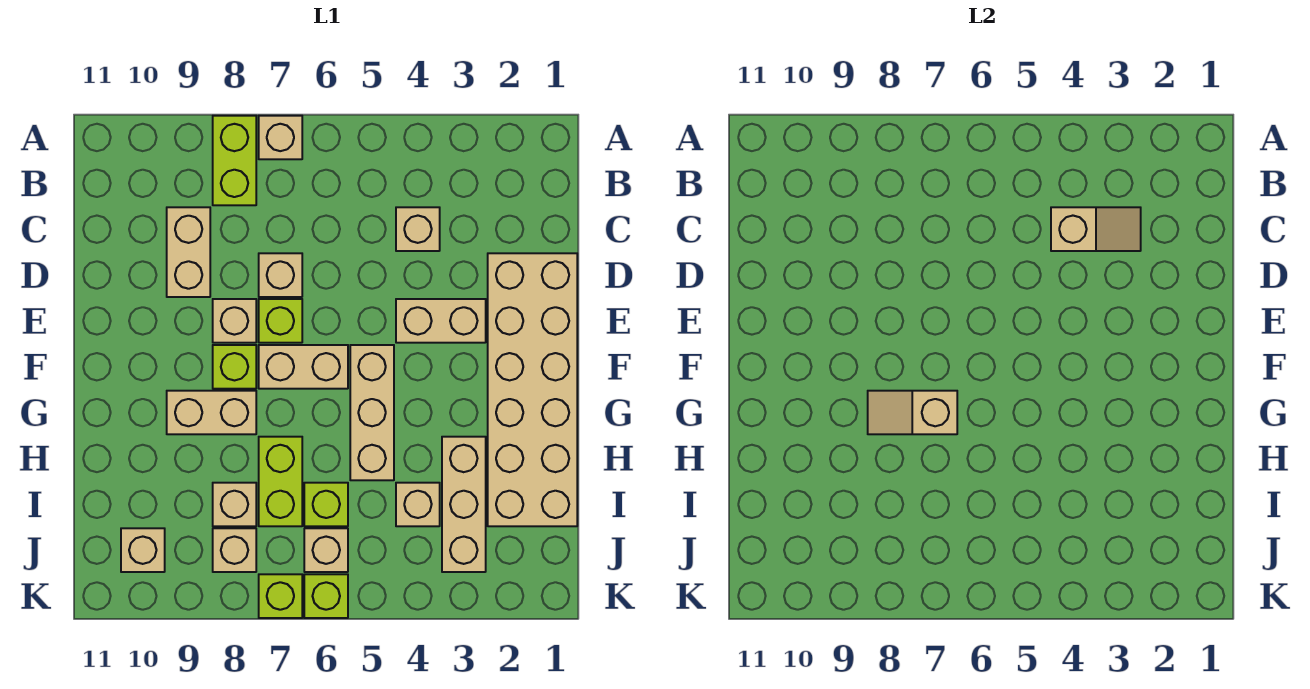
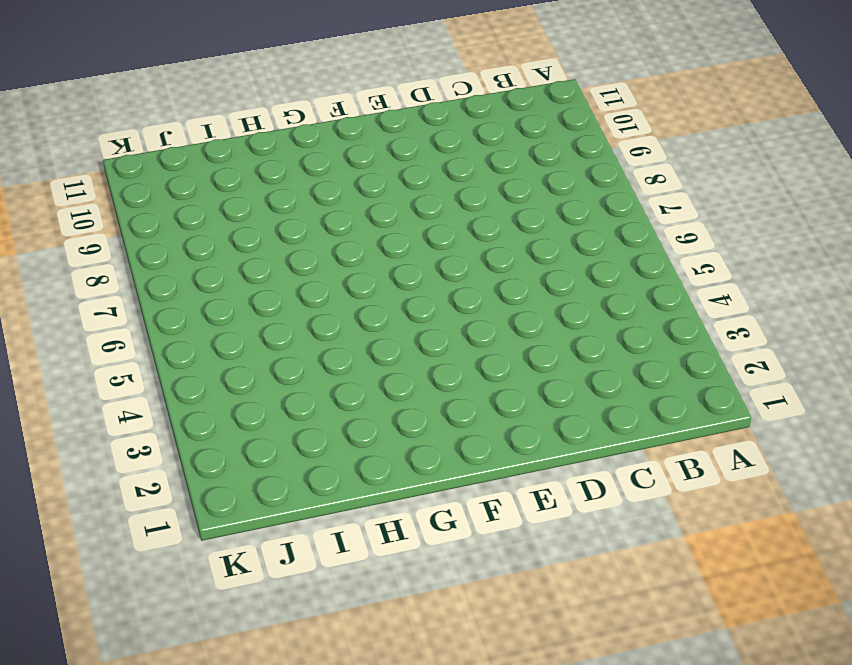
none -> tan 1x1 brick [259,116,302,159]
none -> lime 1x2 brick [213,116,256,205]
none -> tan 1x1 brick [396,207,440,251]

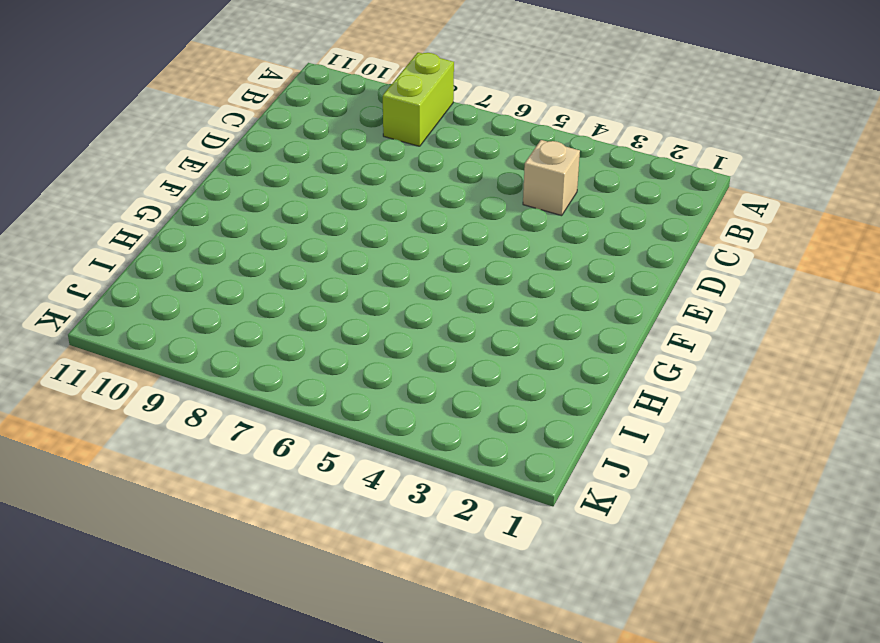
none -> tan 1x1 brick [259,116,302,159]
none -> tan 1x2 brick [167,207,210,297]
none -> tan 2x6 brick [488,253,577,526]

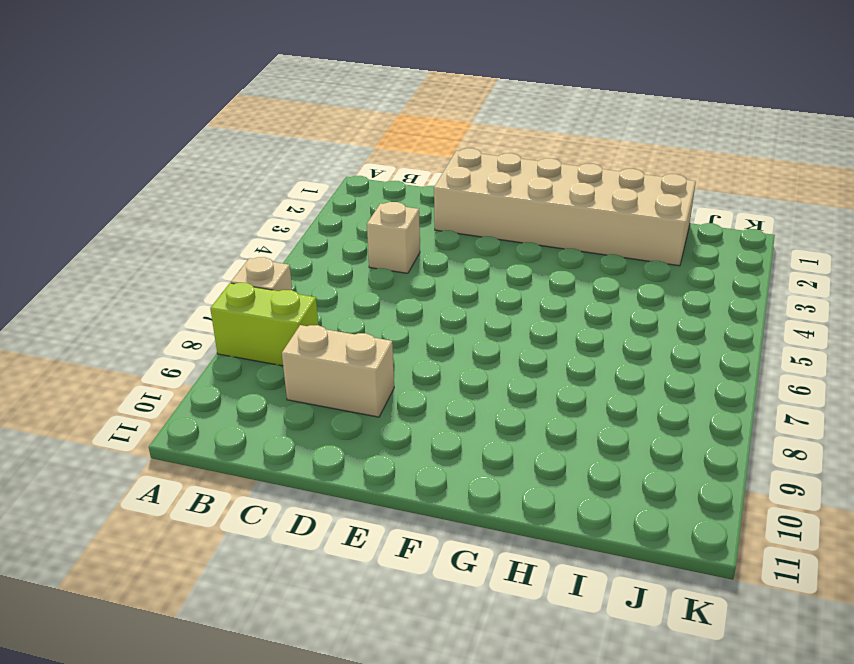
none -> tan 1x1 brick [259,253,302,297]
none -> tan 1x2 brick [396,299,486,343]
none -> lime 1x1 brick [259,299,302,343]

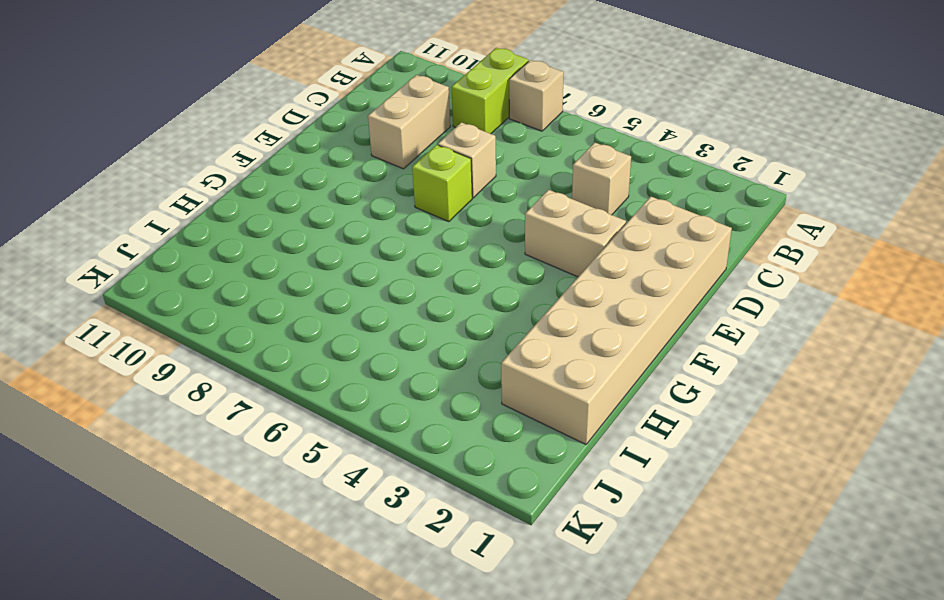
none -> tan 1x1 brick [213,299,256,343]
none -> tan 1x3 brick [350,345,394,480]
none -> tan 1x2 brick [259,345,348,389]

